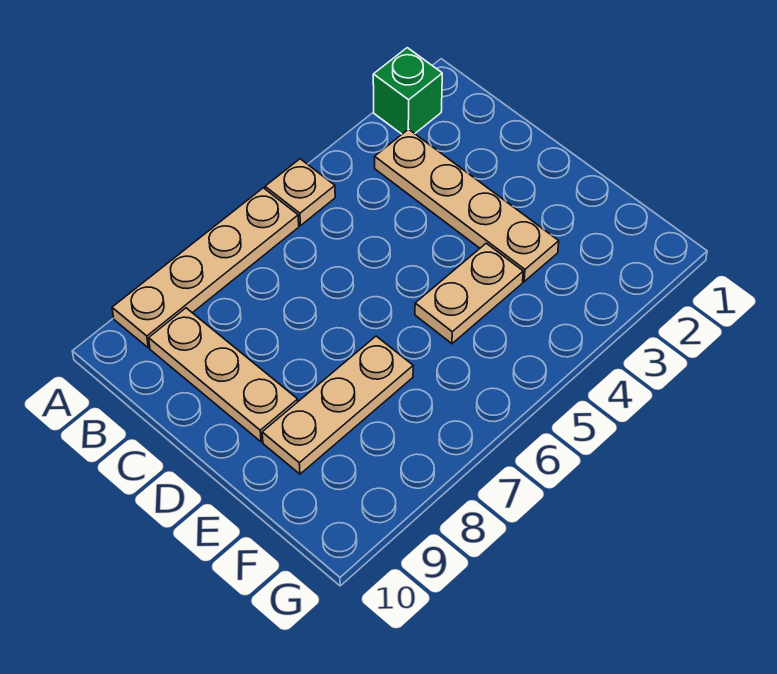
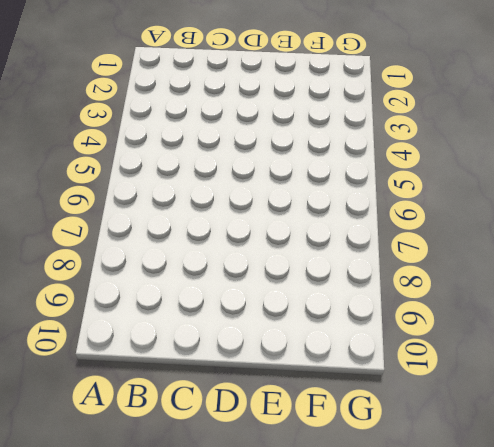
none -> green 1x1 brick [373,48,442,134]
none -> tan 1x1 plate [265,159,335,226]

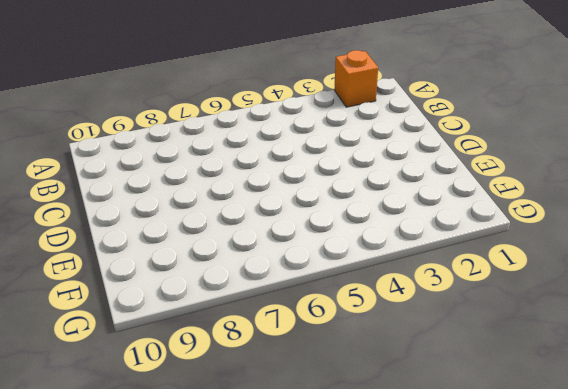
orange 1x1 brick [334,50,378,107] -> green 1x1 brick [373,48,442,134]
none -> tan 1x1 plate [265,159,335,226]
none -> tan 1x4 plate [112,188,299,348]

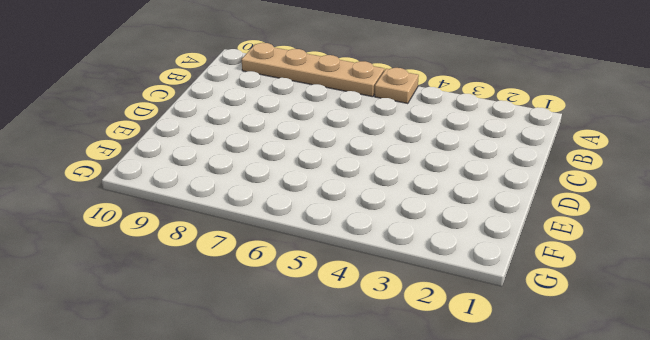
none -> green 1x1 brick [373,48,442,134]
none -> tan 1x4 plate [375,129,559,282]

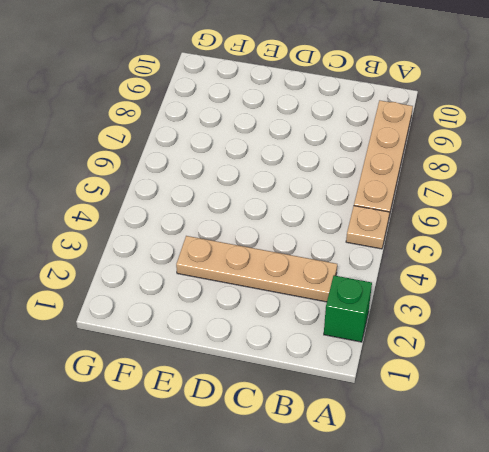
none -> tan 1x3 plate [149,308,298,442]
none -> tan 1x2 plate [415,243,523,344]

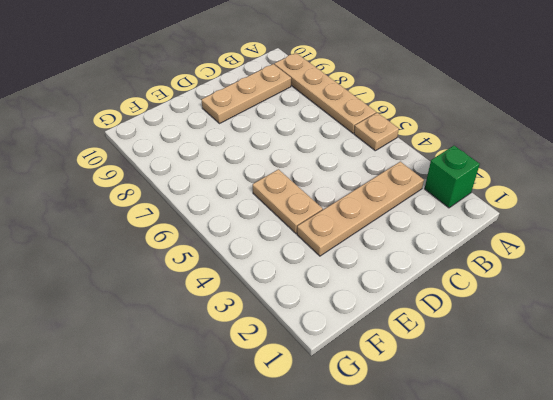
none -> tan 1x3 plate [262,336,413,474]

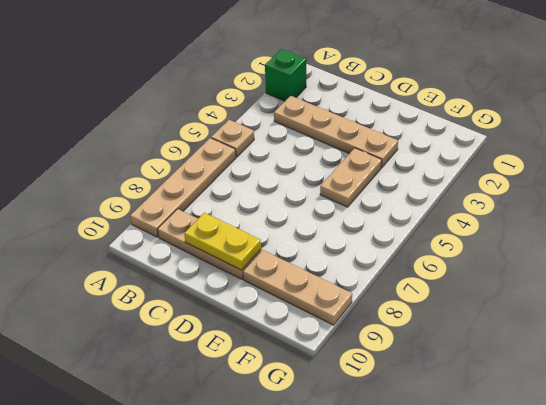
yellow 1x2 plate [184,213,261,270] -> none
tan 1x3 plate [243,250,352,325] -> tan 1x3 plate turned to [262,336,413,474]

